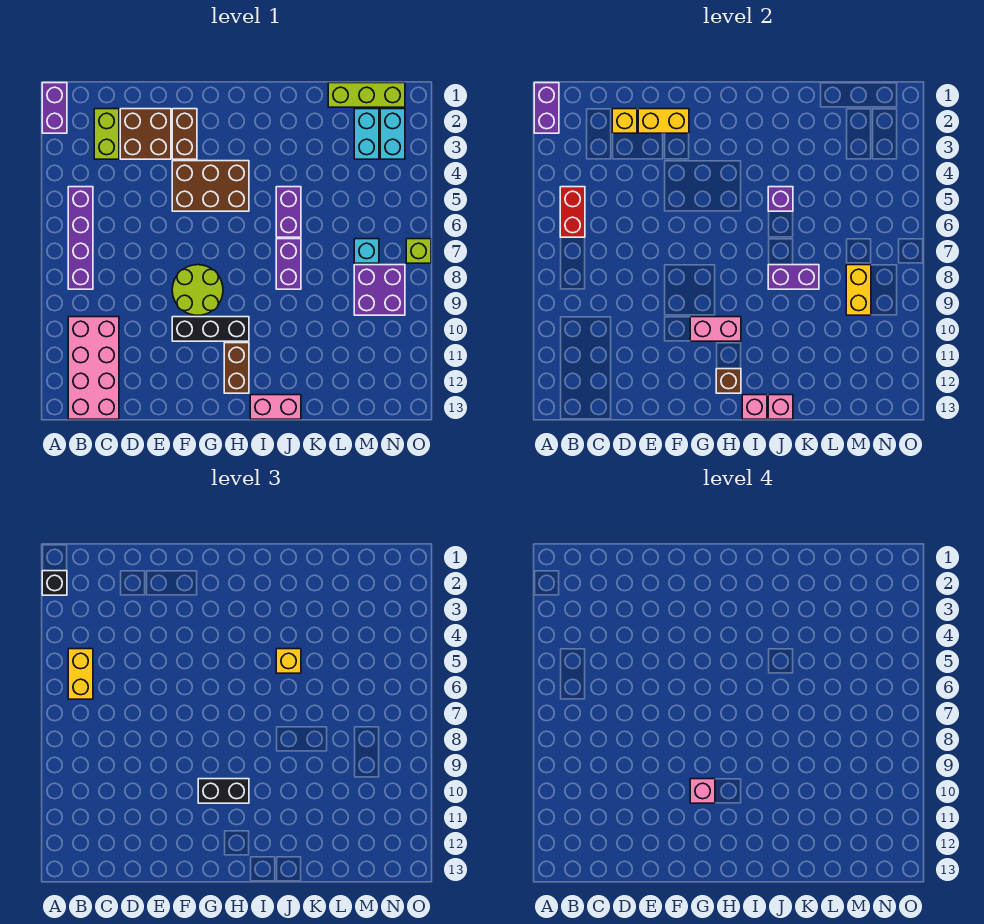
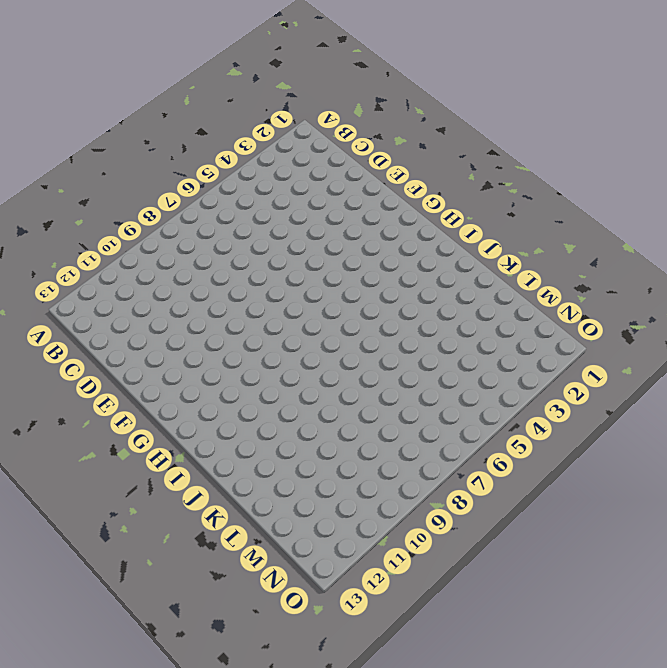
none -> purple 1x2 brick [42,83,67,133]
none -> purple 1x4 brick [68,187,93,289]
none -> pink 2x4 brick [68,317,119,419]
none -> lime 1x2 brick [94,109,119,159]

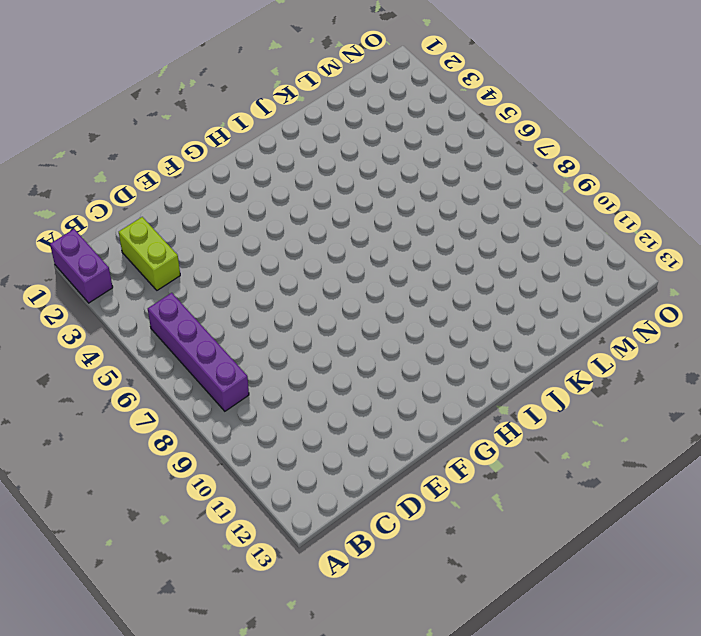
none -> pink 2x4 brick [68,317,119,419]
none -> brown 2x2 brick [120,109,171,159]
none -> brown 1x2 brick [172,109,197,159]
none -> brown 2x3 brick [172,161,249,211]

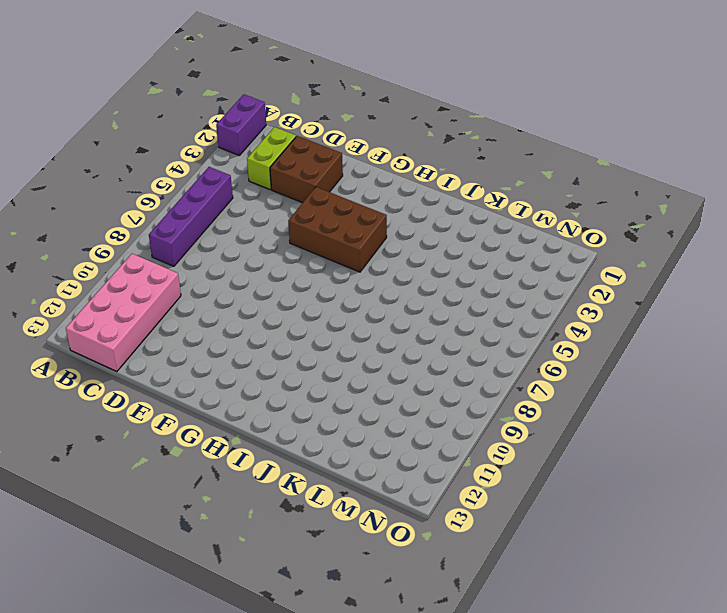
none -> brown 1x2 brick [172,109,197,159]
none -> lime 2x2 round brick [172,265,223,315]
none -> black 1x3 brick [172,317,249,341]
none -> brown 1x2 brick [224,343,249,393]

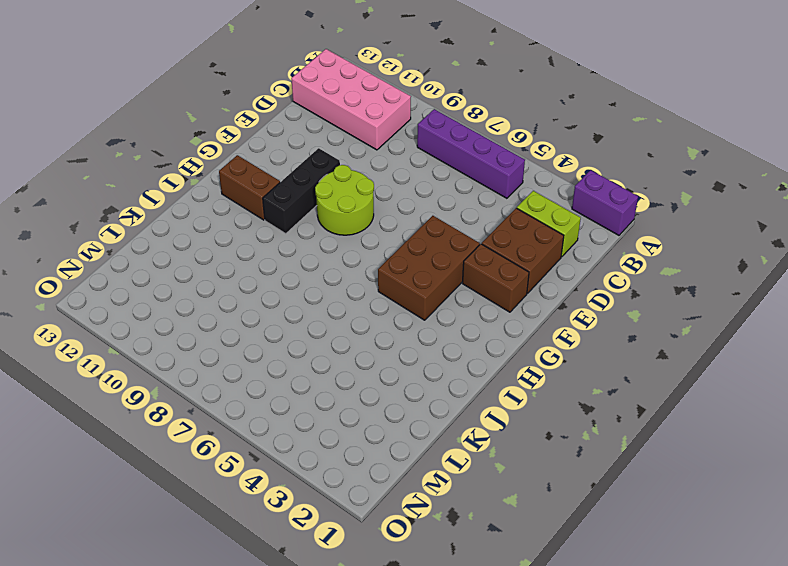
none -> pink 1x2 brick [250,395,301,419]
none -> purple 1x2 brick [276,187,301,237]
none -> purple 1x2 brick [276,239,301,289]
none -> lime 1x3 brick [328,83,405,107]

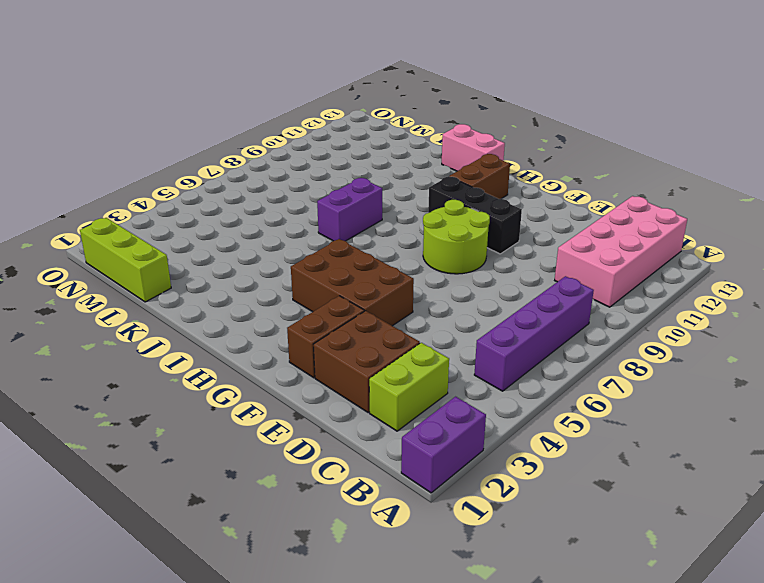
none -> purple 1x2 brick [276,187,301,237]
none -> cyan 1x2 brick [354,109,379,159]
none -> cyan 1x1 brick [354,239,379,263]
none -> purple 2x2 brick [354,265,405,315]

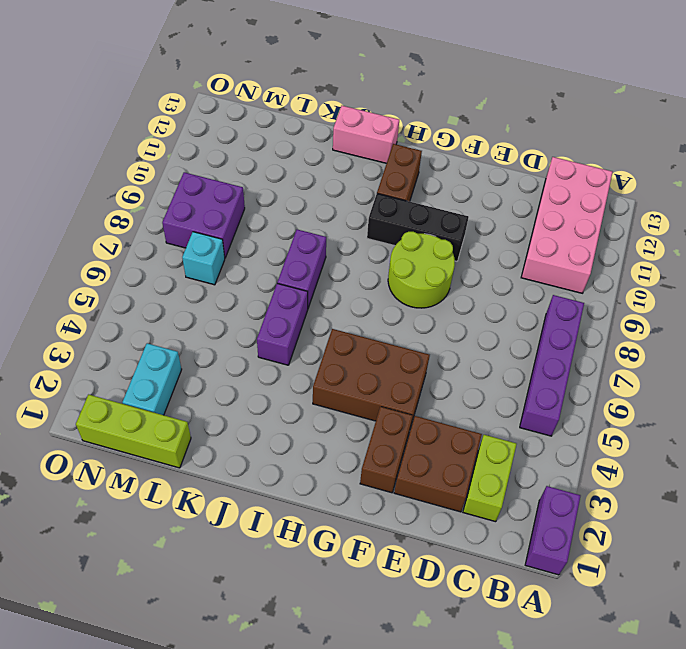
none -> cyan 1x2 brick [380,109,405,159]
none -> lime 1x1 brick [406,239,431,263]
none -> purple 1x2 brick [534,83,559,133]
none -> red 1x2 brick [560,187,585,237]

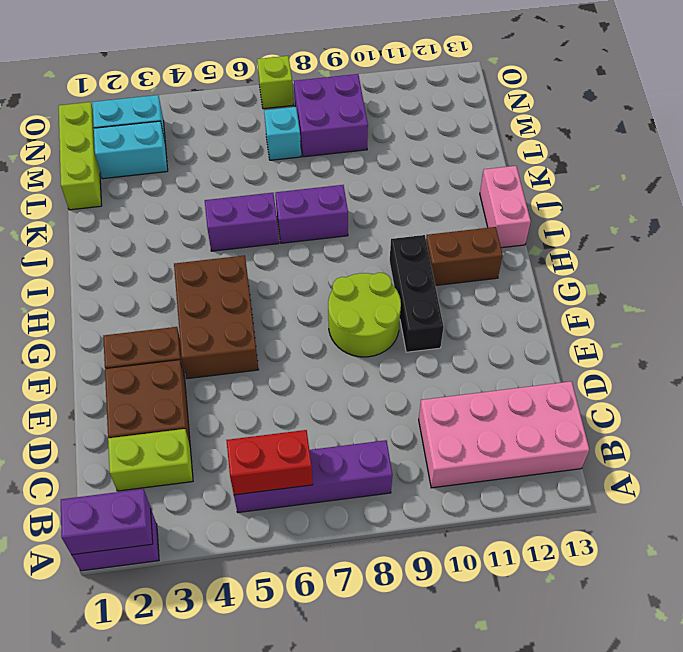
none -> yellow 1x1 brick [612,109,637,133]
none -> yellow 1x2 brick [638,109,689,133]
none -> pink 1x2 brick [690,317,741,341]
none -> brown 1x1 brick [716,369,741,393]

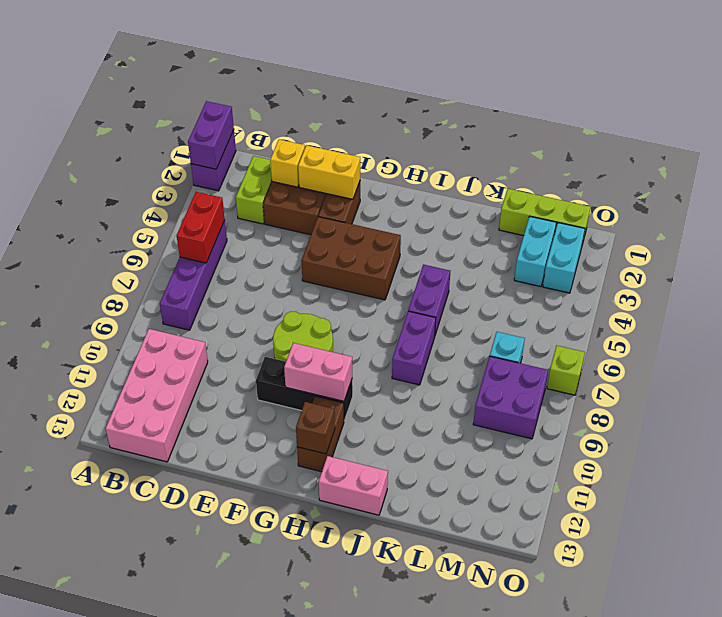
none -> pink 1x1 brick [742,395,767,419]
none -> purple 1x1 brick [768,187,793,211]
none -> purple 1x2 brick [768,265,819,289]
none -> pink 1x1 brick [768,395,793,419]

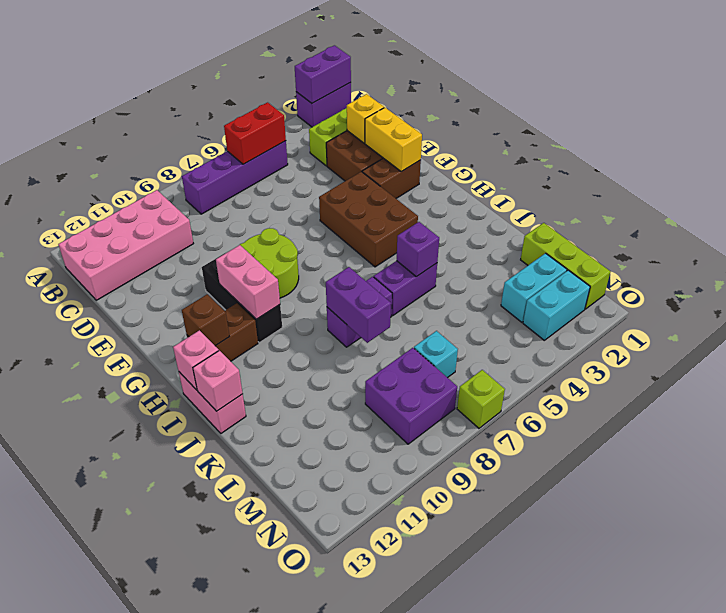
none -> yellow 1x2 brick [846,265,871,315]
none -> black 1x1 brick [42,571,67,595]
none -> yellow 1x2 brick [68,649,93,699]
none -> black 1x2 brick [198,779,249,803]

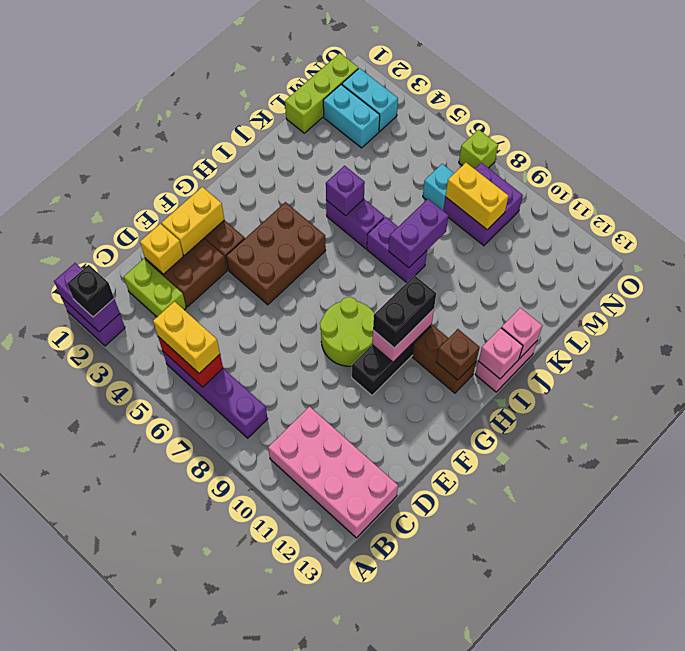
none -> yellow 1x1 brick [276,649,301,673]
none -> pink 1x1 brick [690,779,715,803]

